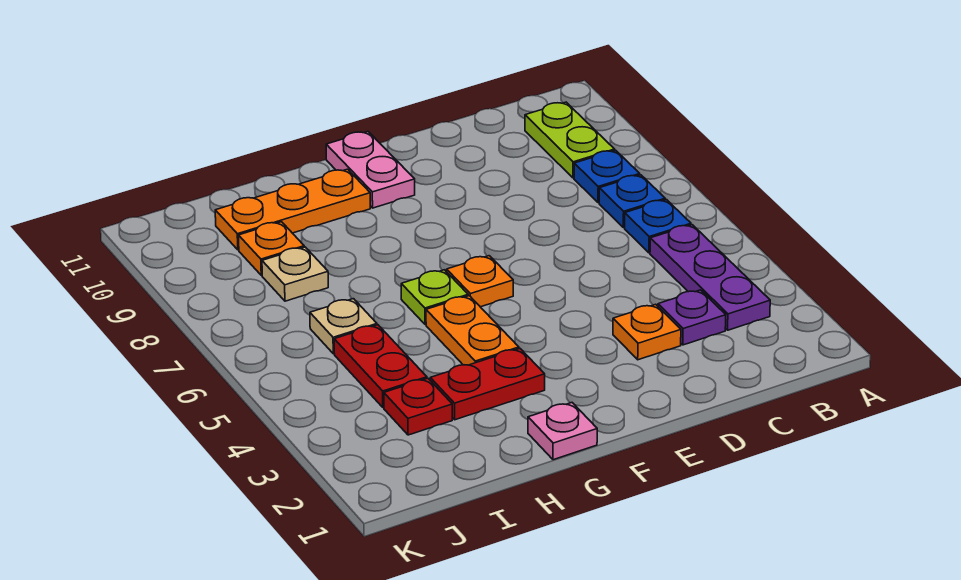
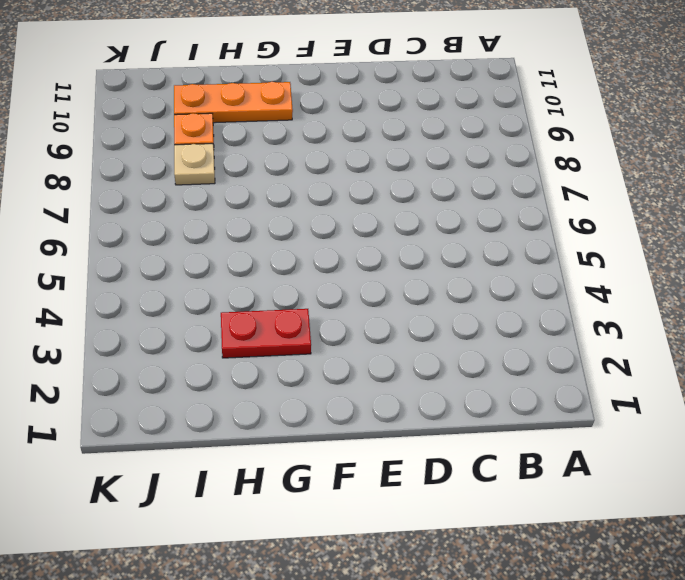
none -> purple 1x3 plate [650,225,770,330]
none -> blue 1x1 plate [625,200,691,253]
none -> blue 1x1 plate [599,175,665,228]

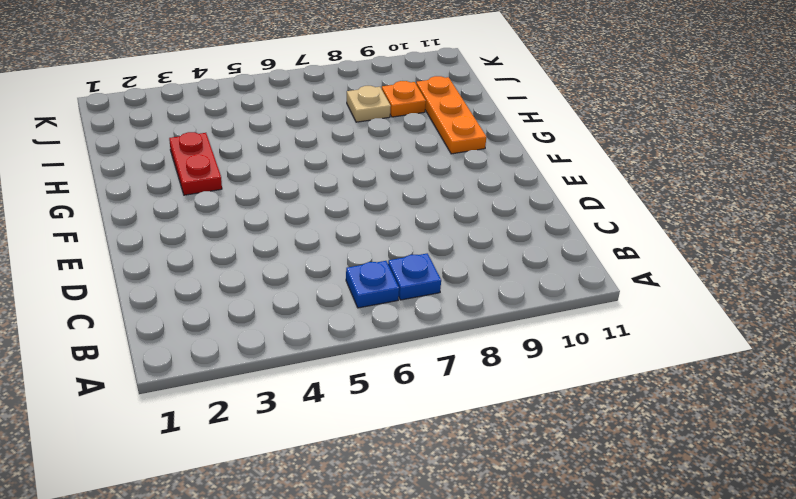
none -> purple 1x3 plate [650,225,770,330]
none -> blue 1x1 plate [574,150,640,203]
none -> lime 1x2 plate [525,102,615,178]

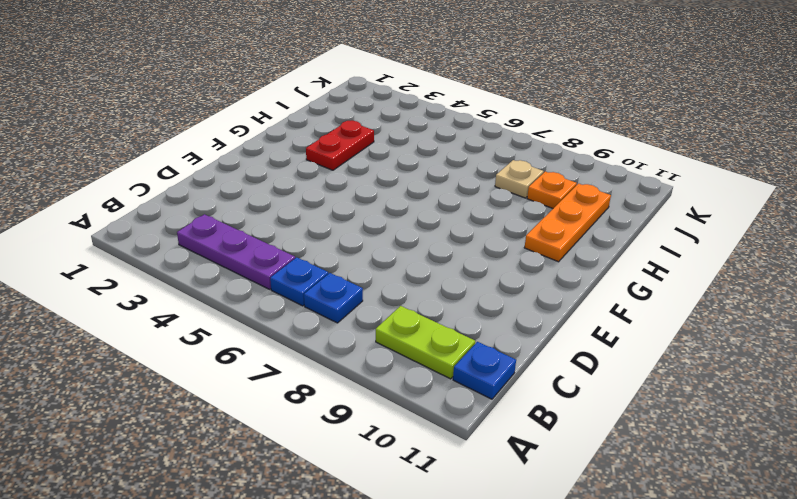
blue 1x1 plate [453,342,516,399] -> blue 1x1 plate moved to [574,150,640,203]
none -> purple 1x1 plate [658,290,726,345]
none -> orange 1x1 plate [613,304,681,360]
none -> orange 1x1 plate [447,256,513,307]

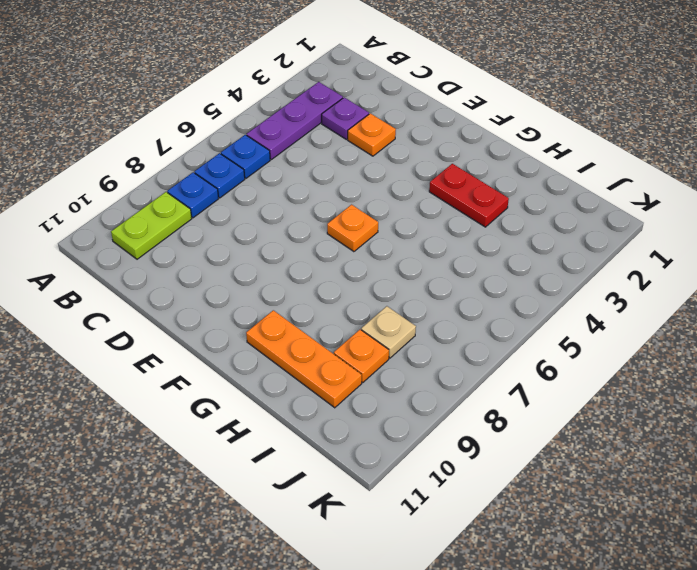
none -> pink 1x2 plate [326,132,415,208]
none -> pink 1x1 plate [528,403,597,460]
none -> orange 1x2 plate [426,296,519,365]

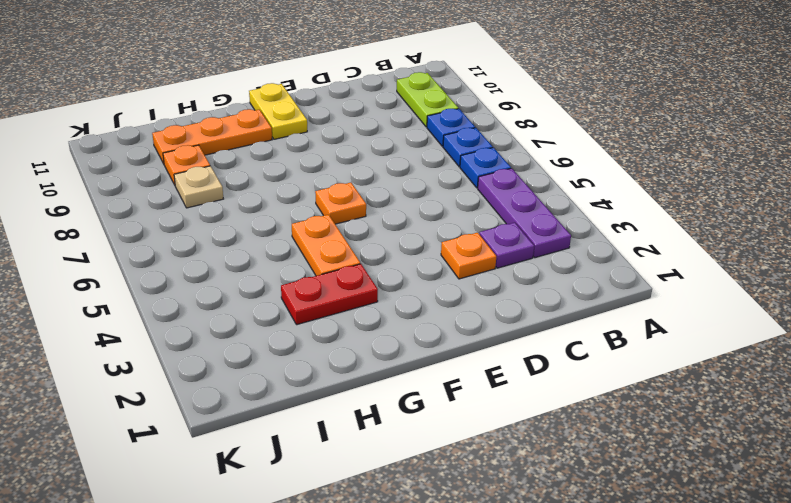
yellow 1x2 plate [249,83,307,139] -> pink 1x2 plate [326,132,415,208]
none -> pink 1x1 plate [528,403,597,460]
none -> lime 1x1 plate [401,270,468,324]
none -> red 1x1 plate [384,378,452,435]

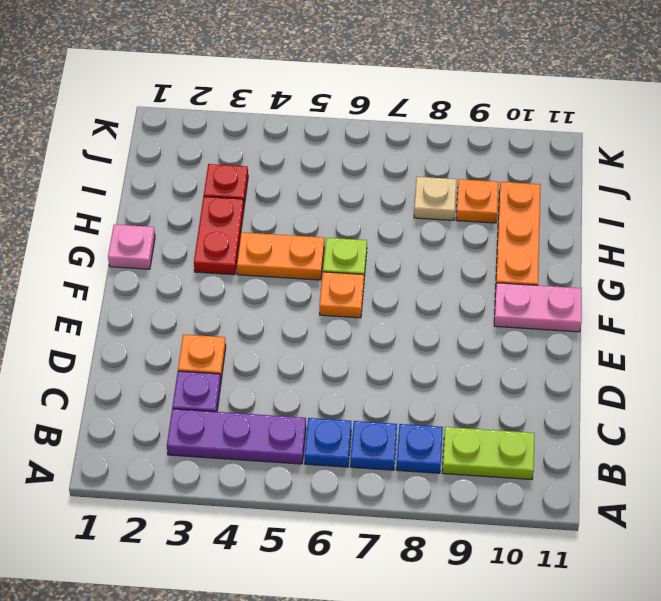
none -> red 1x2 plate [334,325,427,408]
none -> tan 1x1 plate [310,299,377,354]

